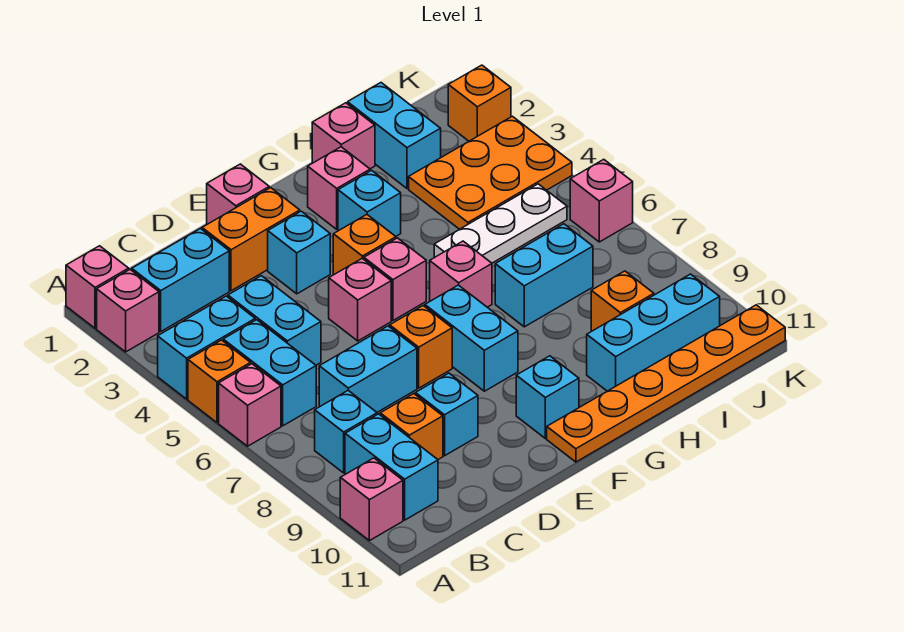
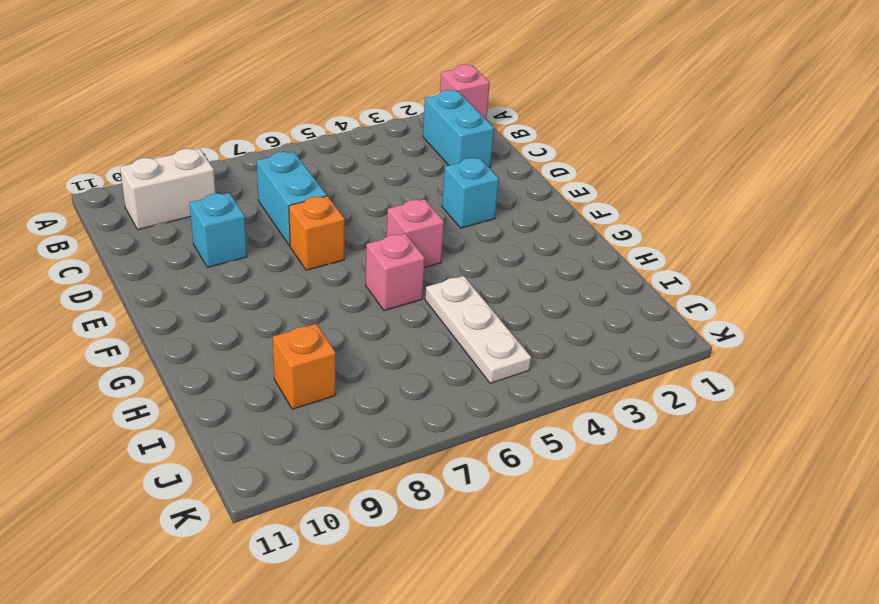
white 1x2 brick [120,149,216,230] -> cyan 1x2 brick [345,414,438,520]
none -> pink 1x1 brick [97,270,159,352]
none -> cyan 1x2 brick [158,296,255,399]
none -> orange 1x1 brick [188,340,251,423]
none -> pink 1x1 brick [219,364,281,446]

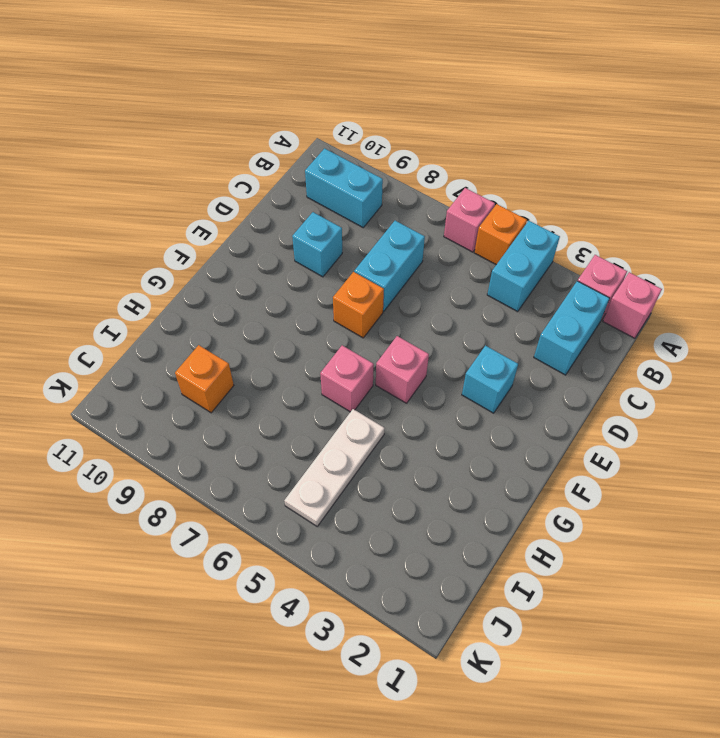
none -> pink 1x1 brick [340,458,403,541]
none -> cyan 1x2 brick [223,320,316,426]
none -> cyan 1x1 brick [315,391,377,473]
none -> cyan 1x2 brick [228,276,321,365]

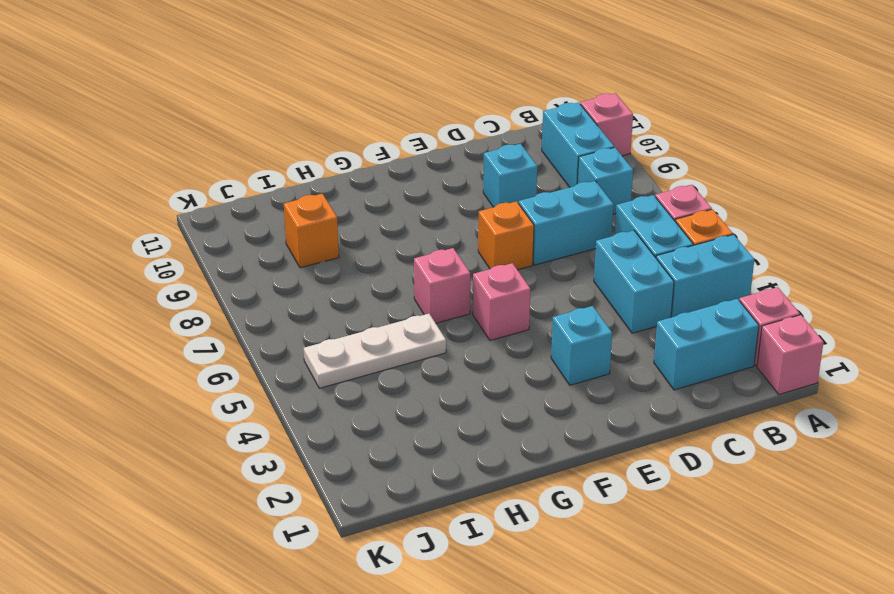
none -> orange 1x1 brick [380,394,443,459]
none -> orange 1x2 brick [202,188,300,291]
none -> pink 1x1 brick [207,164,269,224]
none -> pink 1x1 brick [329,258,391,341]

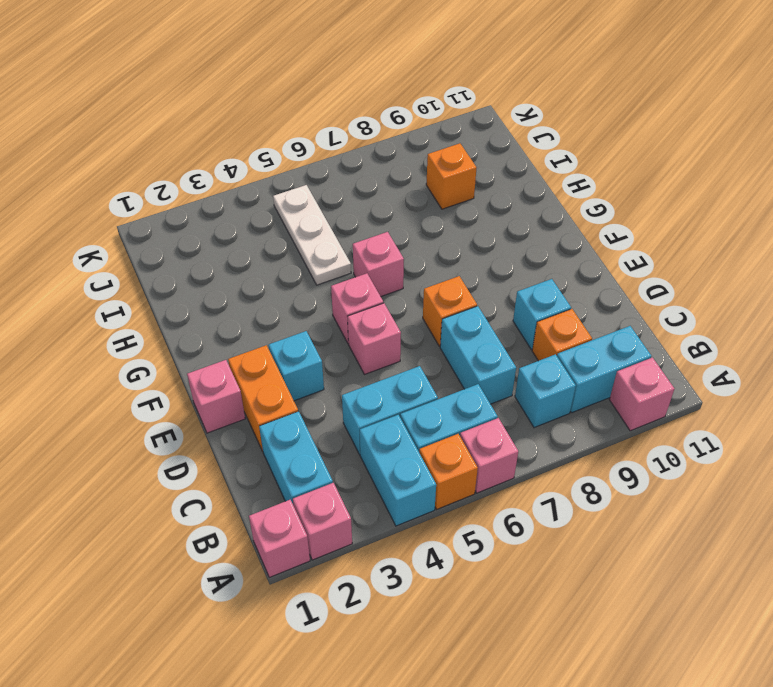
none -> orange 1x1 brick [333,215,396,275]
none -> cyan 1x2 brick [425,285,518,391]
none -> cyan 1x1 brick [516,356,579,438]
none -> orange 1x6 plate [547,305,785,462]

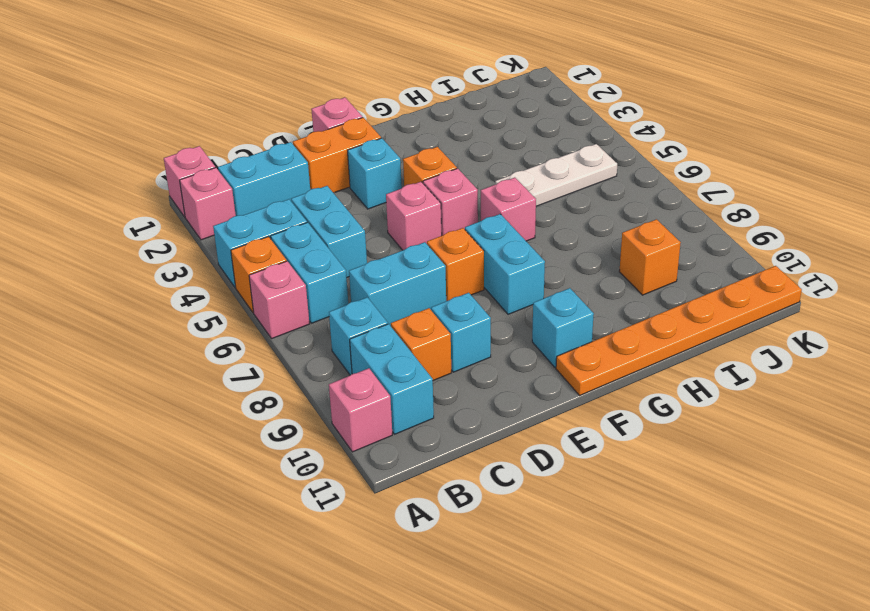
none -> pink 1x1 brick [308,147,370,229]
none -> cyan 1x1 brick [338,170,401,236]
none -> pink 1x1 brick [312,103,375,169]
none -> cyan 1x2 brick [495,224,593,327]

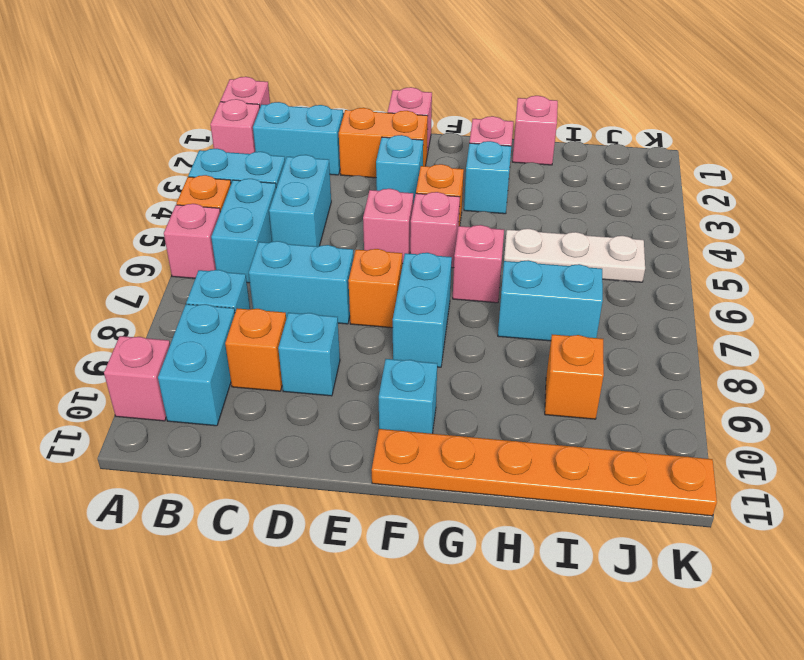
none -> cyan 1x3 brick [587,274,720,391]
none -> cyan 1x2 brick [348,83,441,189]
none -> orange 2x3 plate [409,116,572,229]
none -> orange 1x1 brick [448,65,511,141]

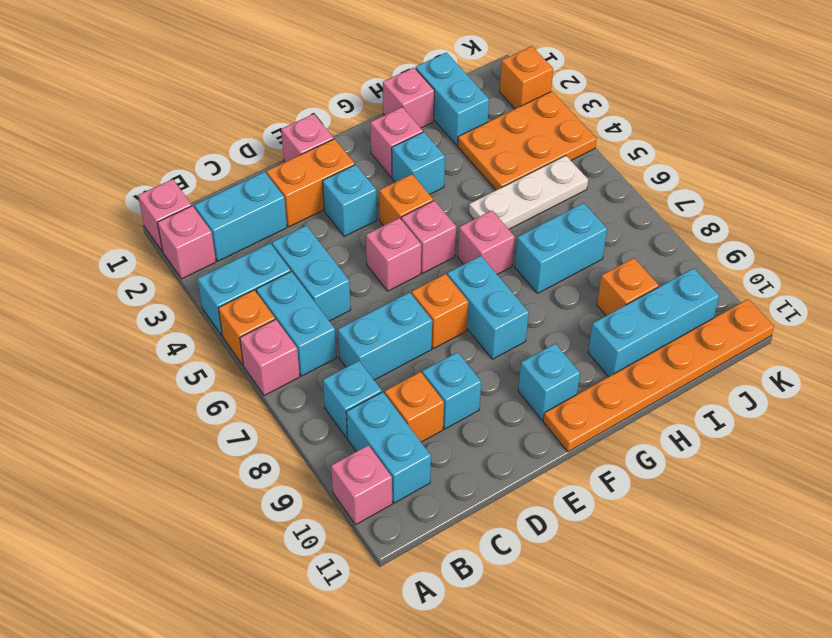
none -> pink 1x1 brick [570,159,633,242]

